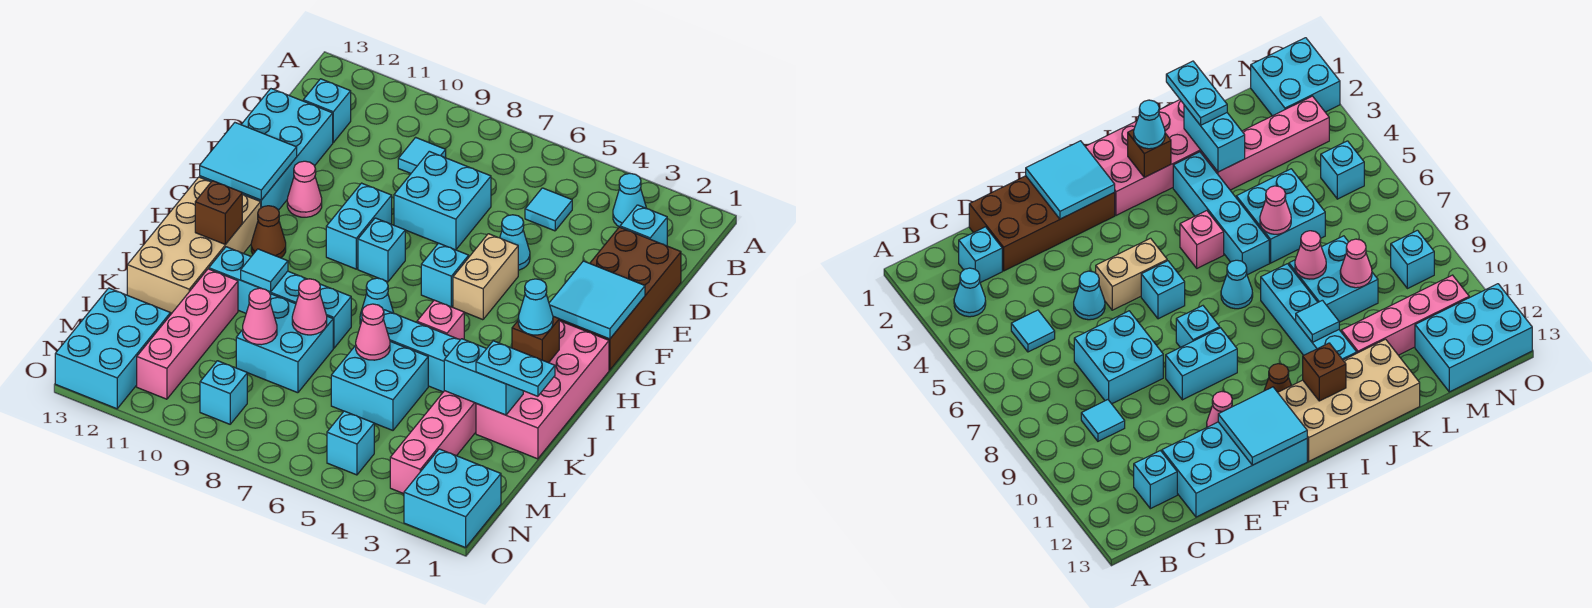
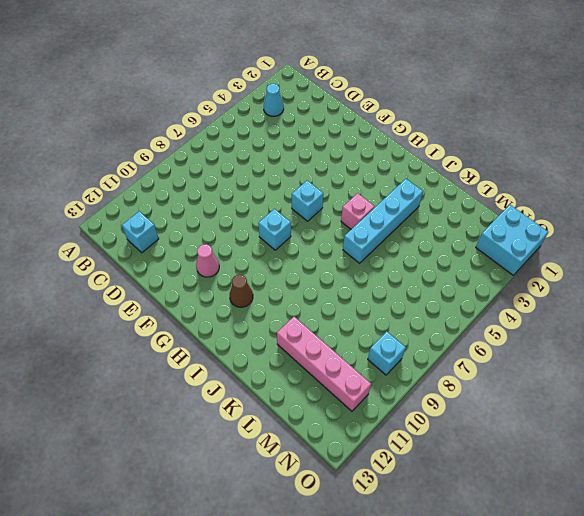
none -> cyan 1x1 brick [620,205,667,246]
none -> cyan 1x1 tile [525,188,572,231]
none -> cyan 1x1 tile [398,137,446,173]
none -> brown 2x4 brick [559,227,681,370]

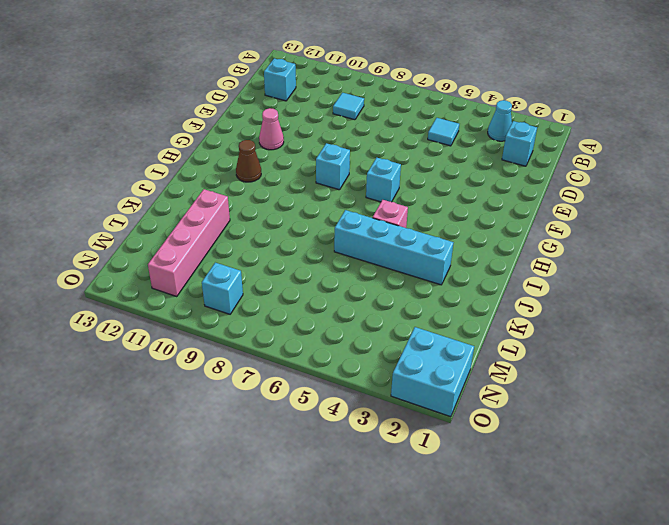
none -> brown 2x4 brick [559,227,681,370]
none -> cyan 2x2 brick [394,151,491,250]
none -> cyan 2x4 brick [200,89,333,210]
none -> cyan 1x1 cone [500,215,530,270]

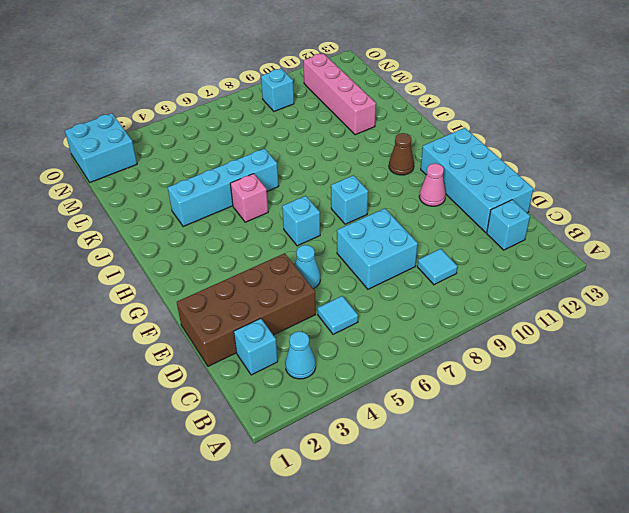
brown 2x4 brick [177,253,316,366] -> brown 2x4 brick turned to [559,227,681,370]
none -> tan 1x2 brick [453,234,518,320]
none -> cyan 1x2 brick [326,183,392,269]
none -> pink 2x4 brick [476,320,609,459]
none -> tan 2x4 brick [127,177,261,313]

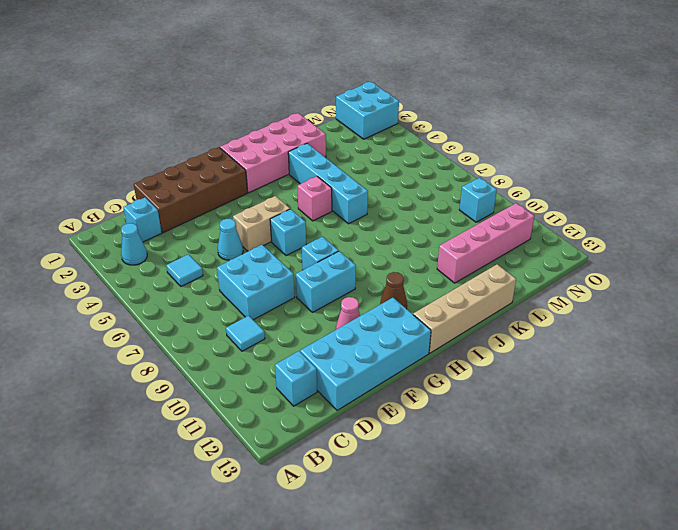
tan 1x4 brick [413,264,516,353] -> tan 2x4 brick [127,177,261,313]
none -> cyan 1x1 cone [360,278,394,325]
none -> cyan 1x4 brick [209,247,351,348]
none -> pink 1x4 brick [390,391,476,494]
none -> cyan 2x2 brick [331,341,428,430]

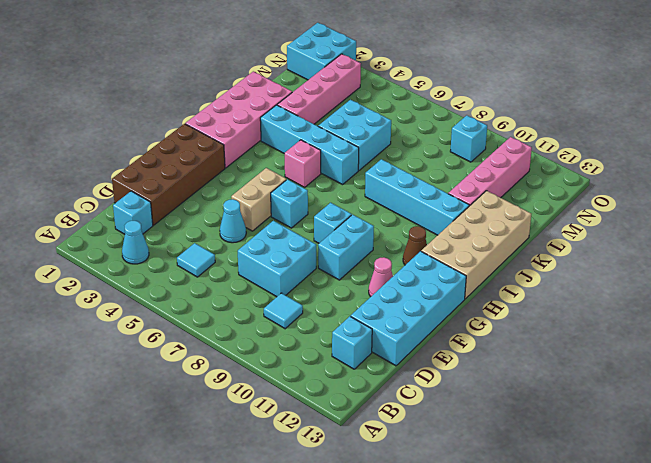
none -> cyan 1x1 cone [360,278,394,325]
none -> cyan 2x2 brick [236,294,333,393]
none -> cyan 2x3 brick [55,288,170,409]
none -> cyan 1x1 brick [327,411,374,475]

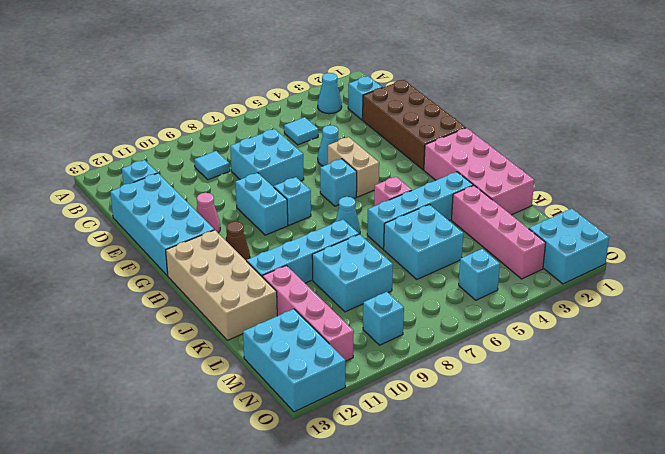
none -> cyan 2x2 tile [549,261,645,339]
none -> cyan 2x2 tile [200,123,297,200]
none -> brown 1x1 brick [512,316,559,363]
none -> brown 1x1 brick [195,181,242,244]

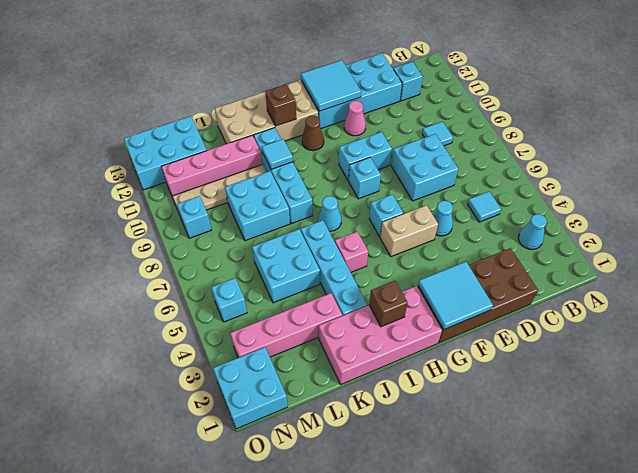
tan 1x4 plate [172,165,266,215] -> none
none -> cyan 1x1 brick [620,205,667,246]
none -> cyan 1x2 brick [444,339,523,415]
none -> pink 1x1 cone [356,304,390,360]
none -> pink 1x1 cone [292,279,327,335]

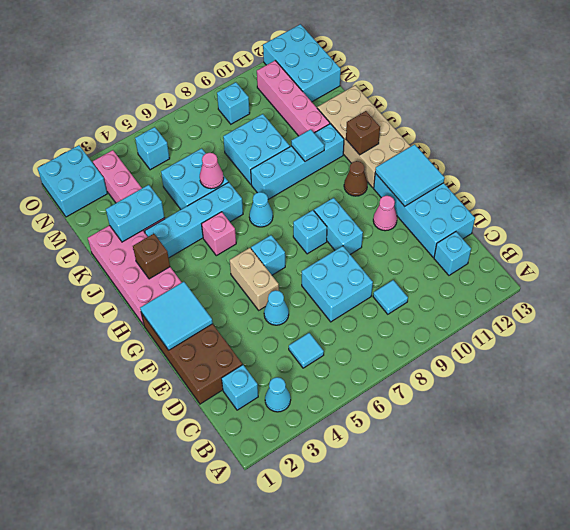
none -> pink 1x1 cone [292,279,327,335]
none -> pink 1x1 cone [243,288,277,345]
none -> cyan 1x1 cone [518,279,553,335]
none -> cyan 1x2 plate [476,341,555,396]

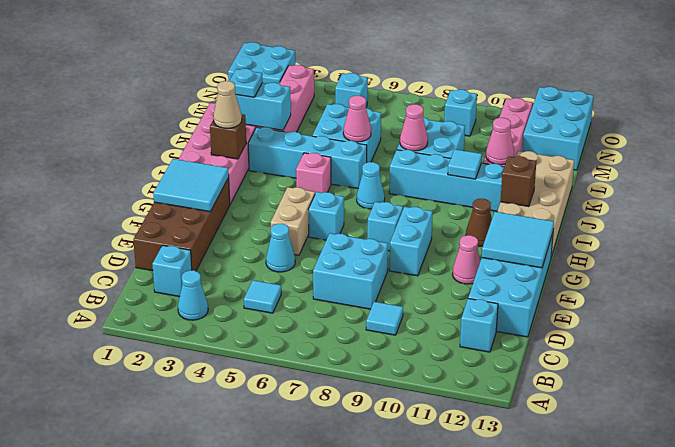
tan 1x1 cone [213,81,242,128] -> cyan 1x1 cone [518,279,553,335]
cyan 1x1 plate [229,69,263,97] -> cyan 1x2 plate [476,341,555,396]
pink 1x1 cone [486,118,514,165] -> pink 1x1 cone moved to [243,288,277,345]

